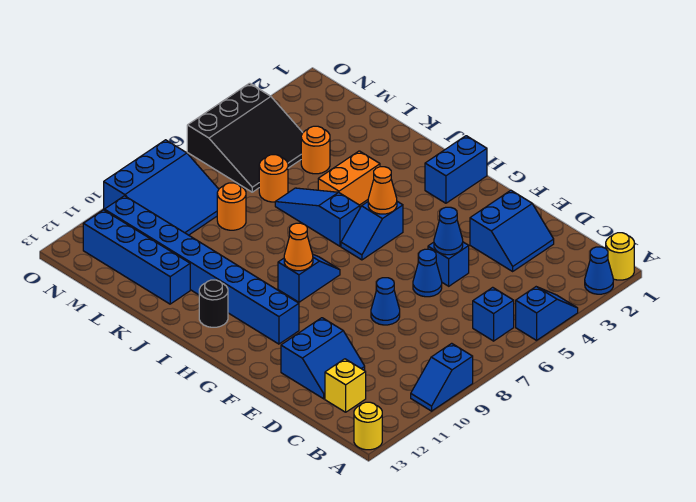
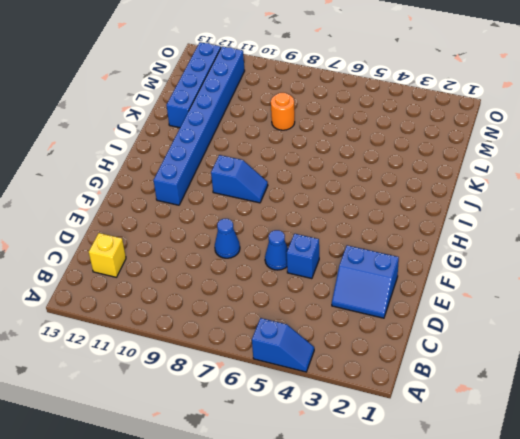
none -> yellow 1x1 round brick [606,233,634,280]
none -> blue 1x1 cone [585,247,613,294]
none -> blue 1x2 slope [411,343,473,411]

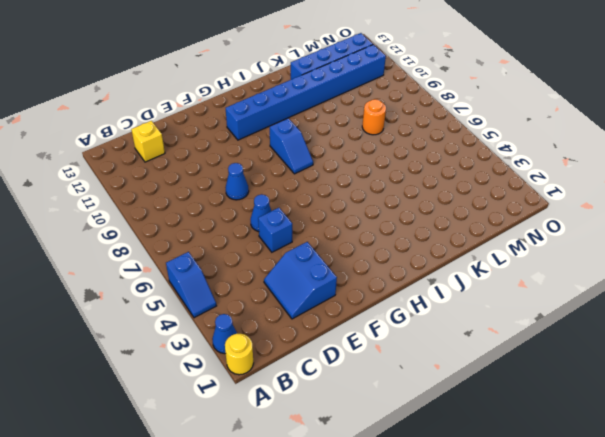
none -> blue 1x2 slope [411,343,473,411]
none -> yellow 1x1 round brick [354,402,382,450]
none -> blue 1x1 brick [473,287,514,341]

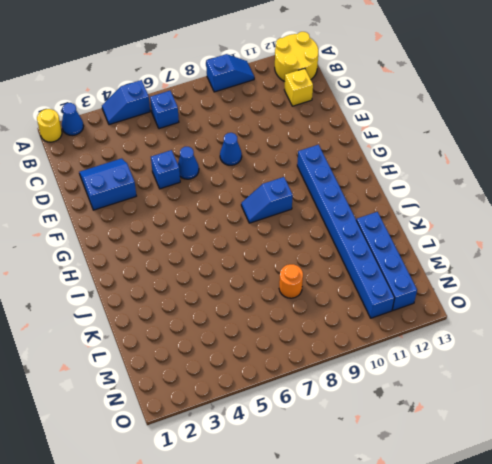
yellow 2x2 round brick [275,32,318,82] -> yellow 1x1 round brick [354,402,382,450]
none -> blue 2x2 slope [281,318,365,399]
none -> blue 1x2 brick [425,136,487,203]
none -> blue 1x2 slope [341,202,403,260]

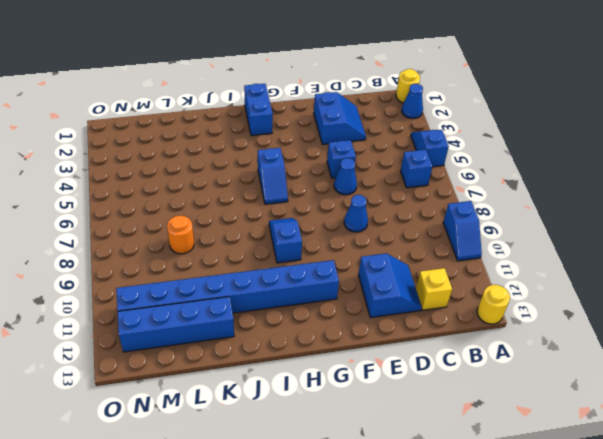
none -> blue 1x3 slope [275,188,360,246]
none -> black 1x1 round brick [199,280,228,327]
none -> orange 1x2 brick [318,151,380,205]

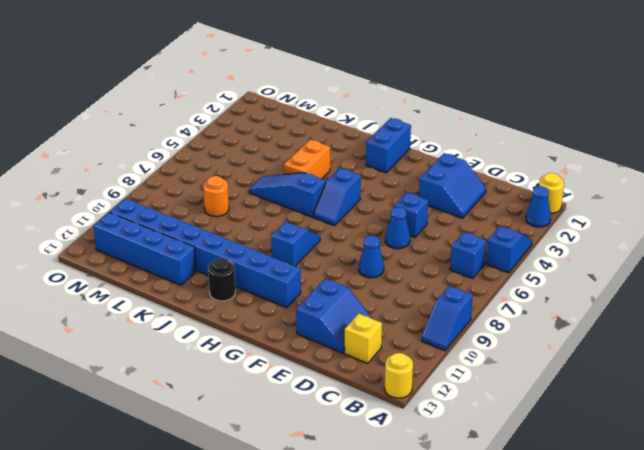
none -> orange 1x1 round brick [301,126,330,174]
none -> orange 1x1 round brick [259,155,288,202]
none -> black 3x3 slope [187,83,303,192]

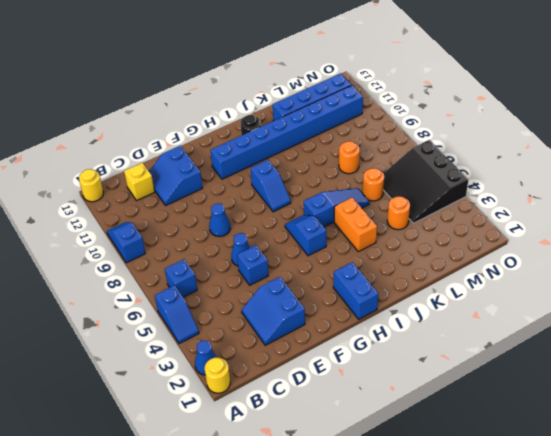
none -> blue 3x3 slope [104,140,219,235]
none -> blue 1x1 cone [434,207,463,255]
none -> orange 1x1 cone [368,167,397,214]

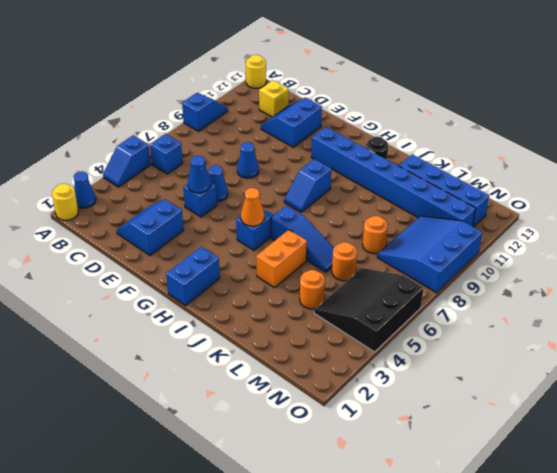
none -> orange 1x1 cone [284,223,313,271]

